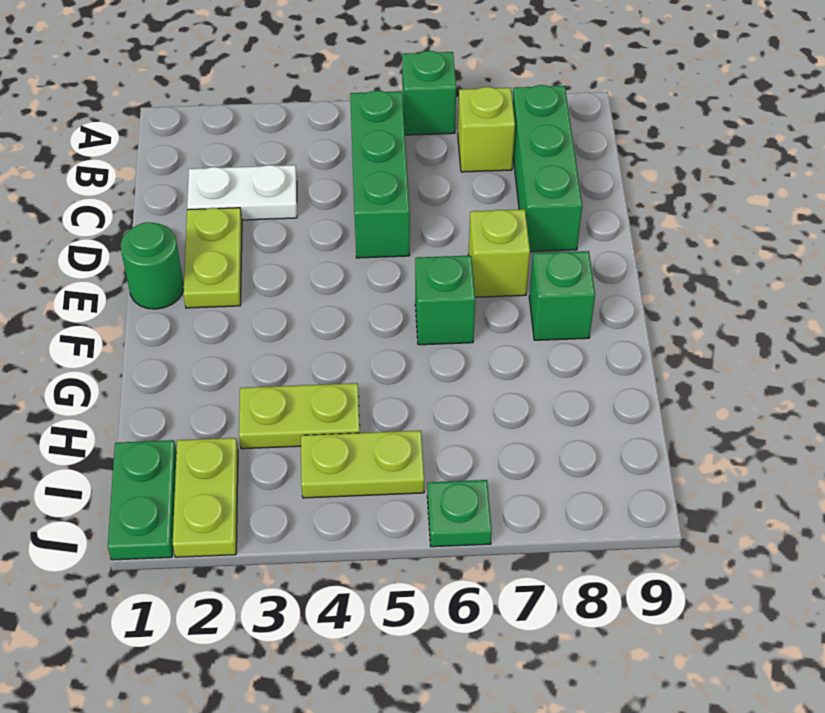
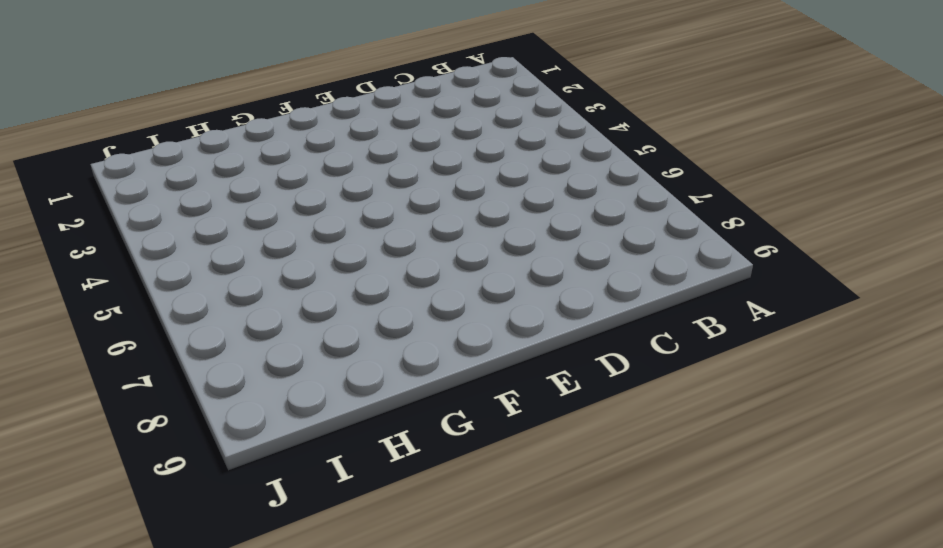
none -> green 1x1 brick [402,51,456,135]
none -> green 1x3 brick [350,91,410,258]
none -> lime 1x1 brick [458,87,515,172]

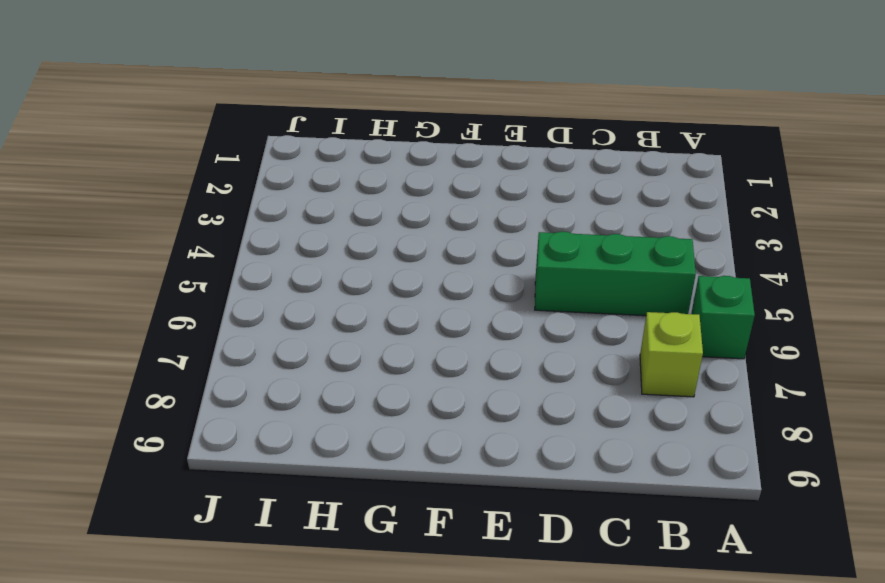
none -> green 1x3 brick [512,85,582,252]
none -> white 1x2 plate [187,165,297,220]
none -> lime 1x2 plate [183,208,242,308]

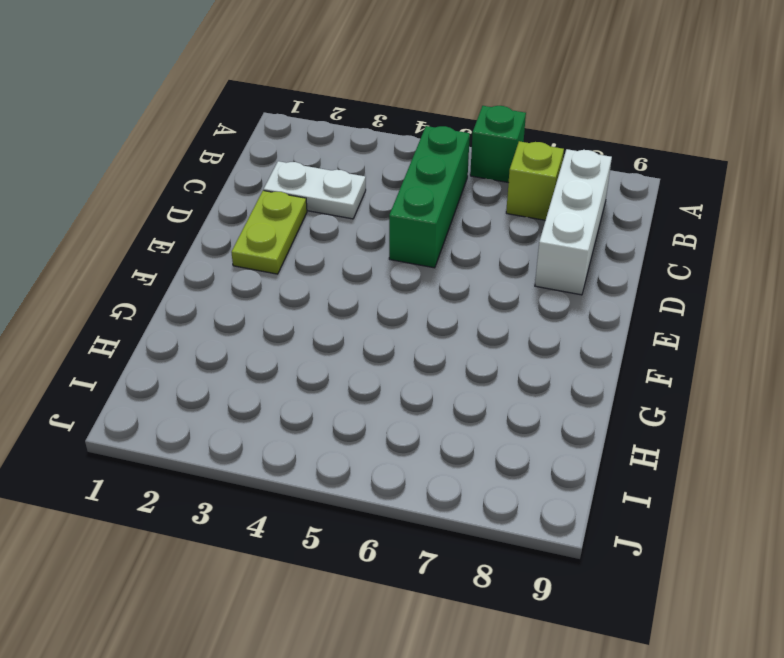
white 1x3 brick [535,149,612,295] -> green 1x3 brick [512,85,582,252]
none -> green 1x1 round brick [120,222,184,309]
none -> lime 1x1 brick [468,209,530,297]
none -> green 1x1 brick [415,256,475,345]

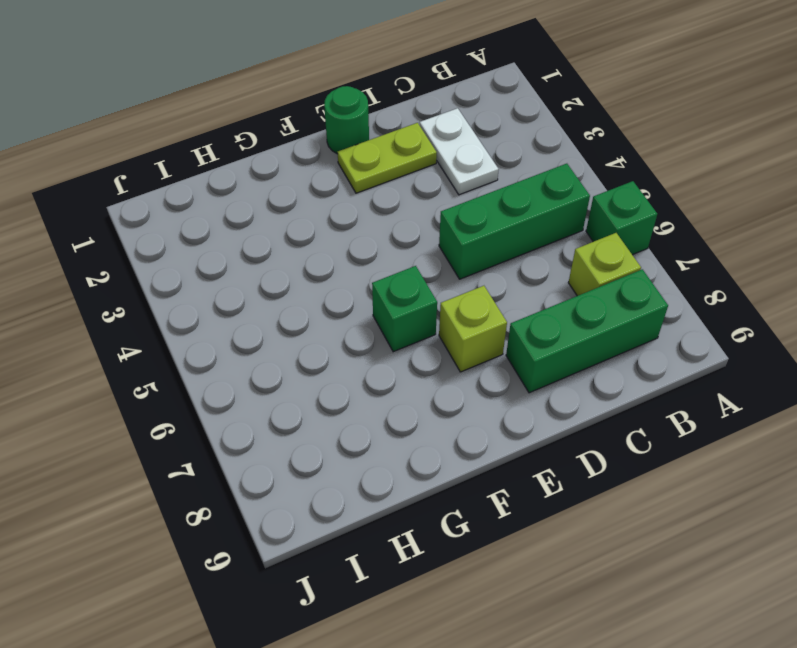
none -> green 1x1 brick [529,251,595,340]
none -> lime 1x2 plate [239,383,360,449]
none -> green 1x2 plate [108,440,177,560]

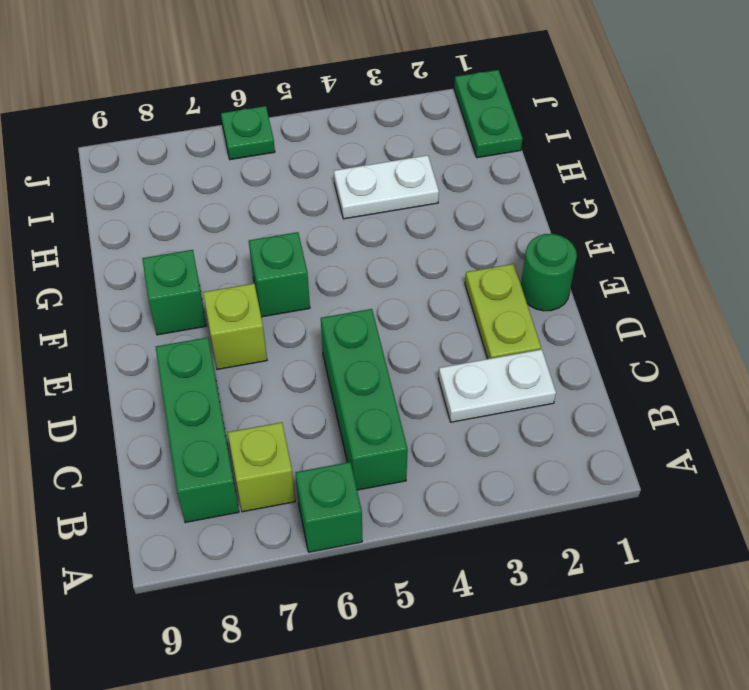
white 1x2 plate [334,155,439,219] -> lime 1x2 plate [239,383,360,449]
none -> lime 1x2 plate [173,438,238,557]
none -> lime 1x2 plate [301,431,424,498]

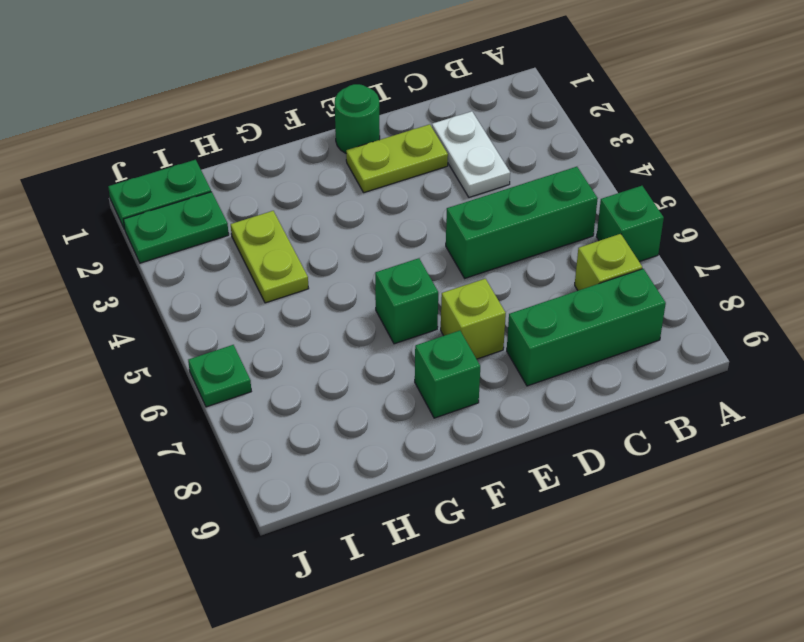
green 1x2 plate [123,192,229,263] -> lime 1x2 plate [173,438,238,557]
none -> lime 1x2 plate [301,431,424,498]

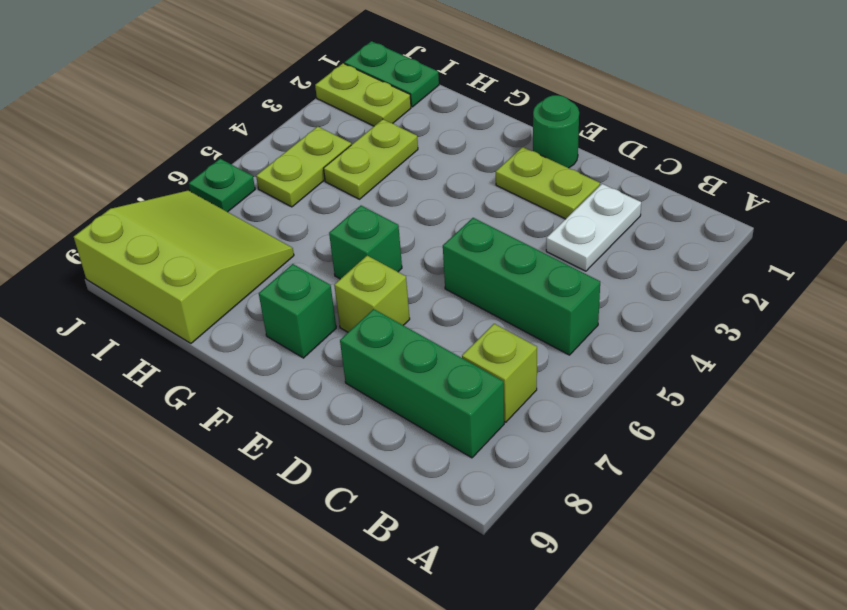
lime 3x3 slope [74,191,294,343] -> none
none -> green 1x1 brick [402,51,456,135]

